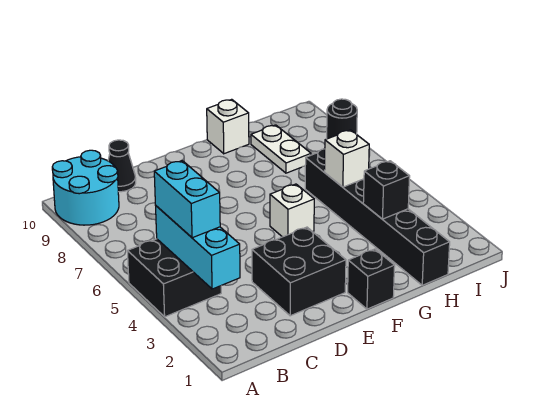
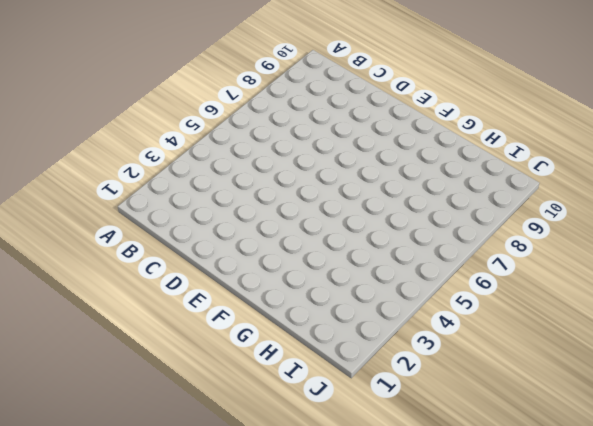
none -> black 2x2 brick [127,239,221,317]
none -> cyan 2x2 round brick [52,150,119,225]
none -> black 1x1 cone [108,140,136,192]

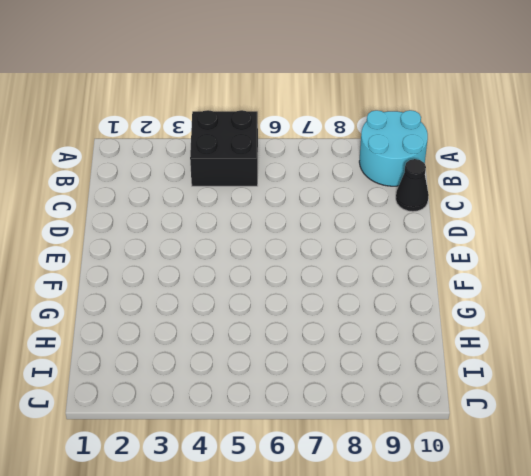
none -> black 2x2 brick [252,227,346,316]
none -> black 1x1 brick [348,249,395,309]
none -> white 1x1 brick [270,184,314,237]

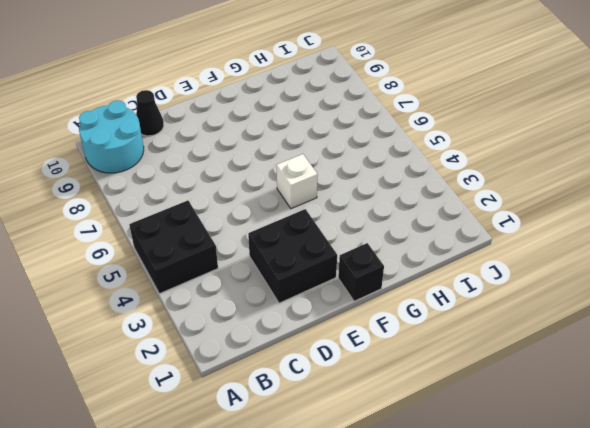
none -> white 1x1 brick [207,99,249,154]
none -> black 1x6 brick [305,149,450,285]
none -> white 1x2 plate [251,125,311,173]

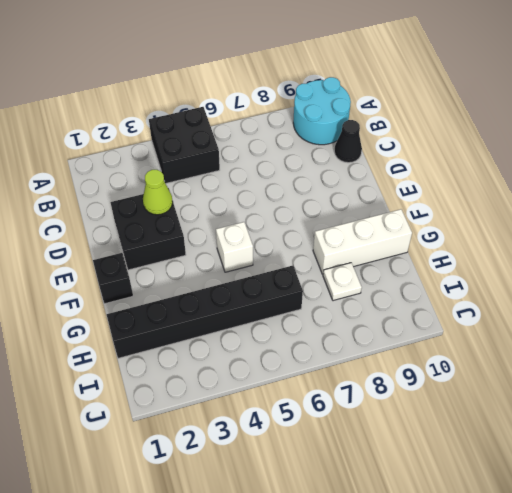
lime 1x1 cone [143,170,173,215] -> none
white 1x3 brick [313,209,412,274] -> white 1x1 brick [207,99,249,154]
white 1x1 plate [323,263,362,301] -> white 1x2 plate [251,125,311,173]
none -> black 1x1 round brick [327,99,357,139]
none -> cyan 1x3 brick [156,206,240,289]
none -> black 1x1 brick [363,161,410,219]

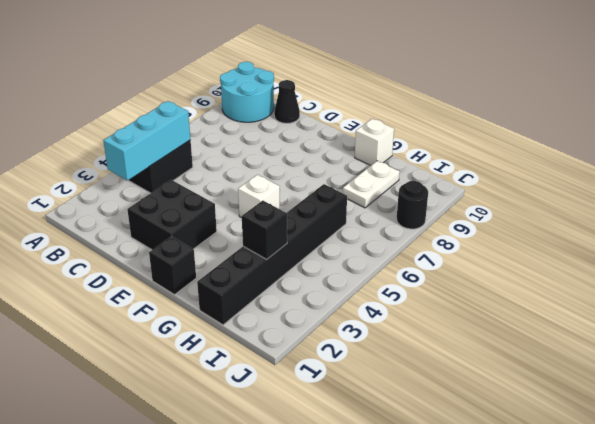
none -> white 1x1 brick [325,130,369,187]
none -> cyan 1x2 brick [154,161,220,238]

